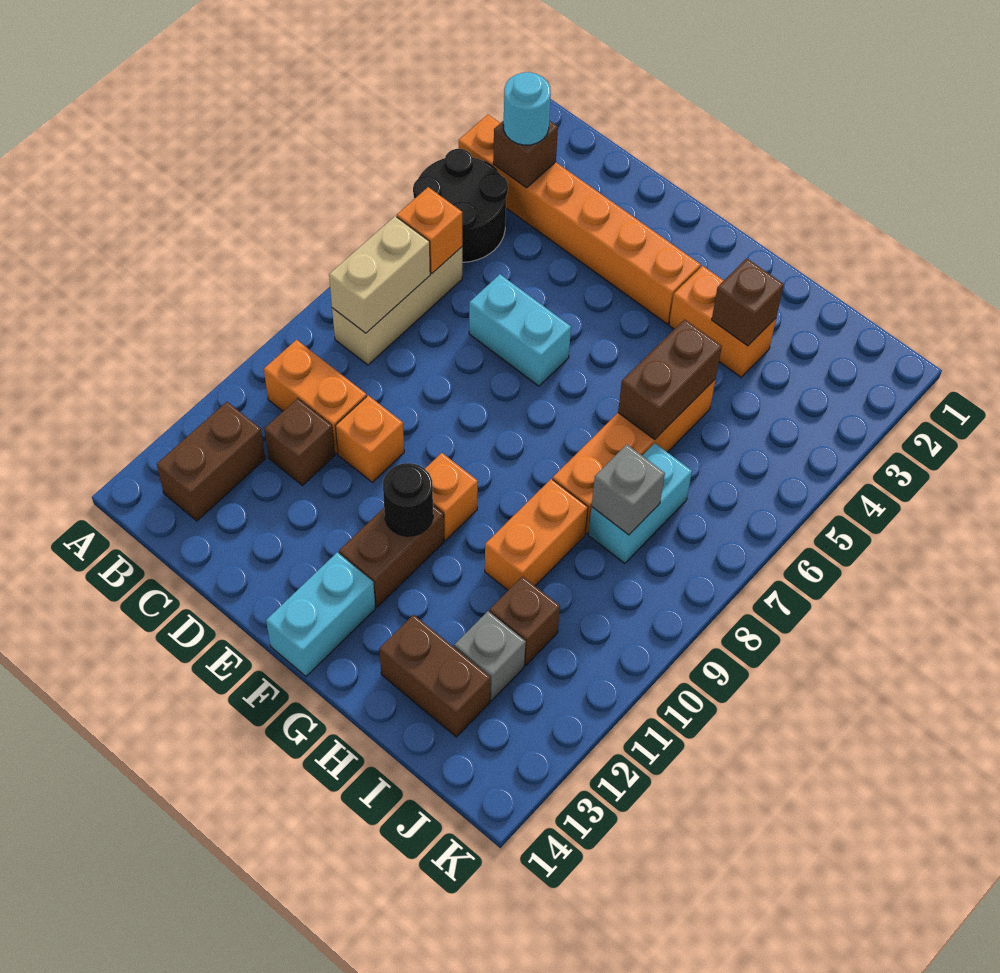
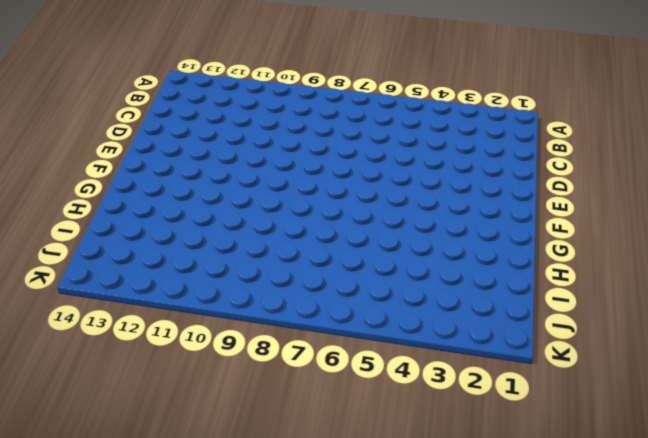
none -> orange 1x6 brick [459,115,701,324]
none -> black 2x2 round brick [413,149,508,262]
none -> tan 1x3 brick [332,247,462,365]

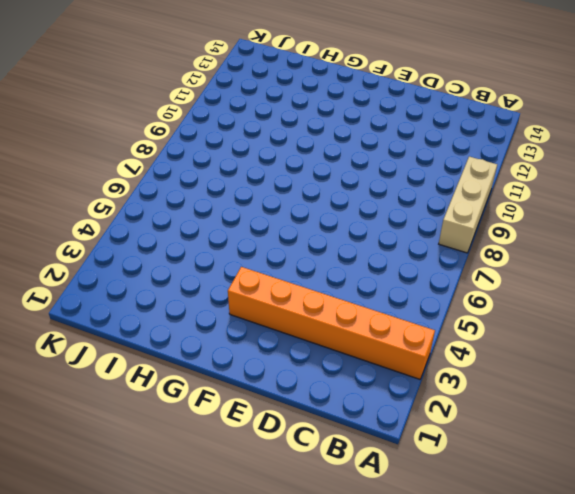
tan 1x3 brick [439,157,497,253] -> tan 1x3 brick moved to [332,247,462,365]
none -> black 2x2 round brick [413,149,508,262]
none -> orange 1x2 brick [264,340,367,454]
none -> brown 1x2 brick [157,402,265,521]

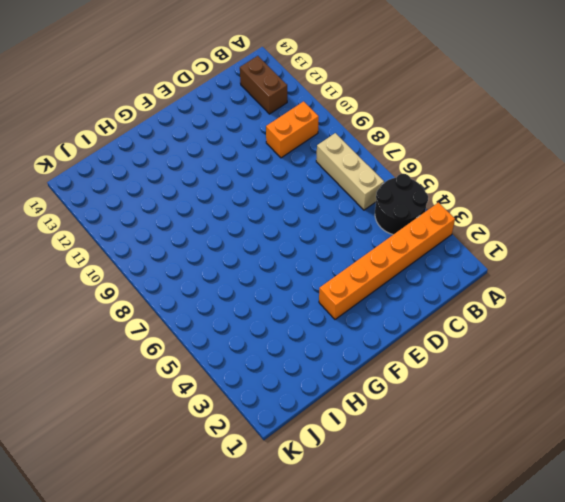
none -> brown 1x1 brick [264,398,335,485]
none -> cyan 1x2 brick [469,274,571,386]
none -> orange 1x1 brick [336,395,404,482]

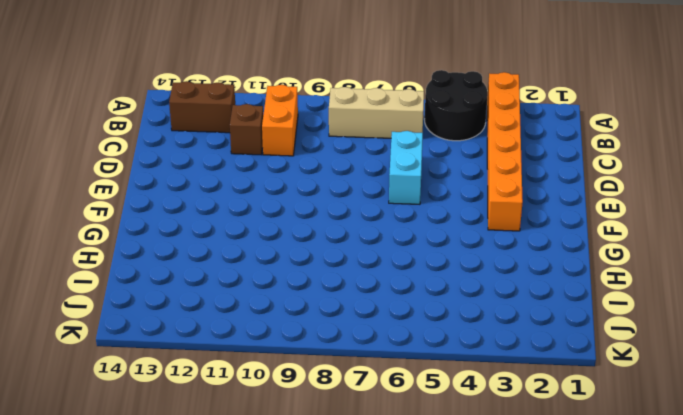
none -> orange 1x1 brick [336,395,404,482]
none -> orange 1x1 brick [425,453,478,540]
none -> brown 1x2 brick [339,506,444,607]

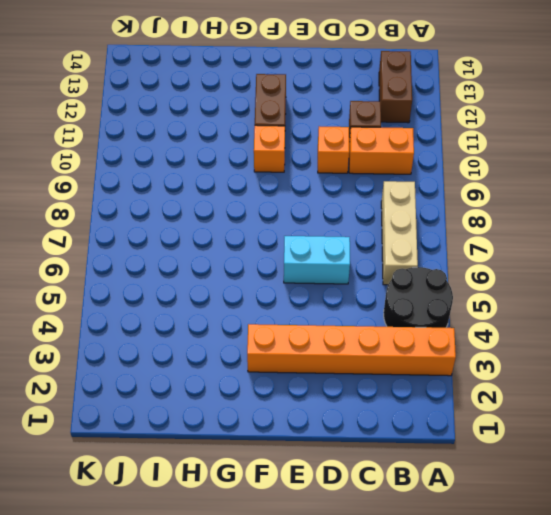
none -> cyan 1x2 brick [266,552,375,676]
none -> orange 1x2 brick [669,266,776,377]
none -> orange 1x4 brick [553,379,716,534]

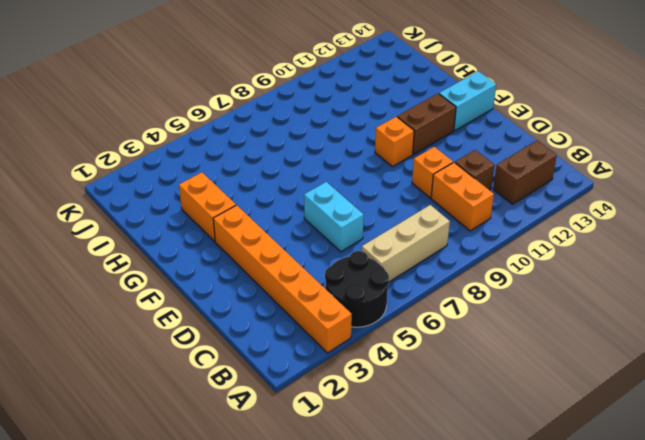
none -> orange 1x4 brick [553,379,716,534]
none -> orange 1x2 brick [485,479,588,590]
none -> brown 1x2 brick [379,615,490,737]

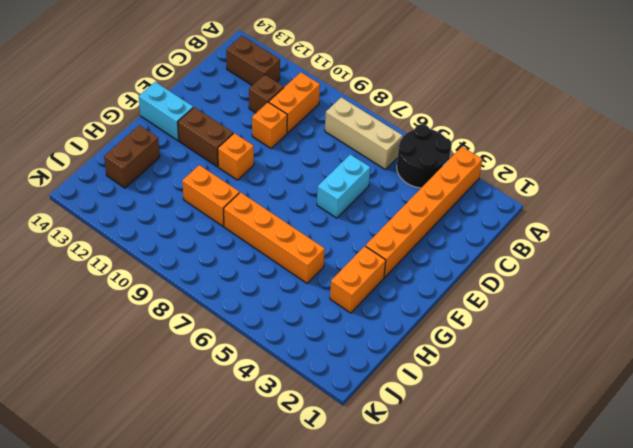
none -> cyan 1x2 brick [588,443,692,563]
none -> brown 1x1 brick [490,576,560,666]
none -> grey 1x1 brick [454,611,526,701]

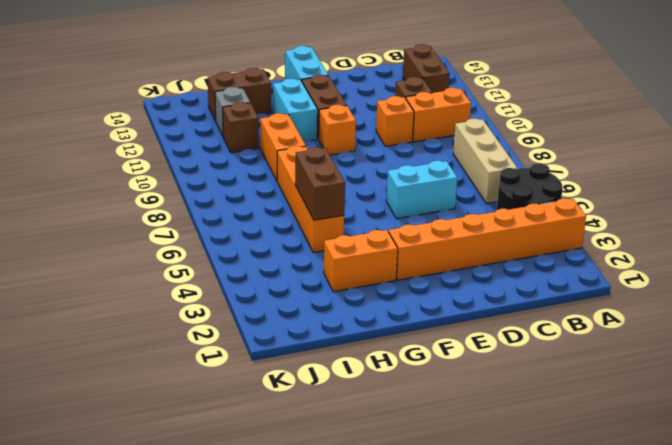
cyan 1x2 brick [273,79,317,141] -> cyan 1x2 brick moved to [588,443,692,563]
none -> brown 1x1 brick [493,121,558,188]
none -> orange 1x1 brick [397,187,462,273]
none -> tan 1x2 brick [329,216,430,333]

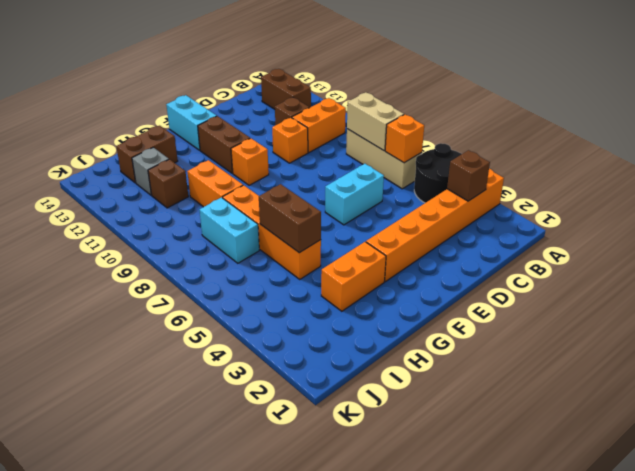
none -> black 1x1 round brick [383,463,433,536]
none -> brown 1x1 brick [712,259,784,346]
none -> grey 1x1 brick [592,444,665,535]

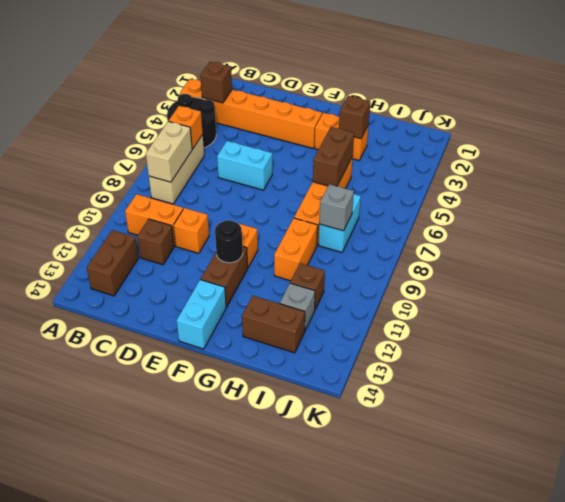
none -> cyan 1x1 round brick [503,72,551,145]

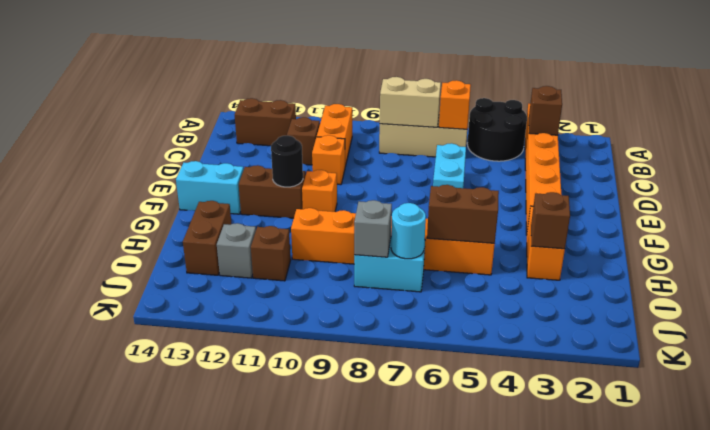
cyan 1x1 round brick [391,203,426,259] -> cyan 1x1 round brick moved to [503,72,551,145]

